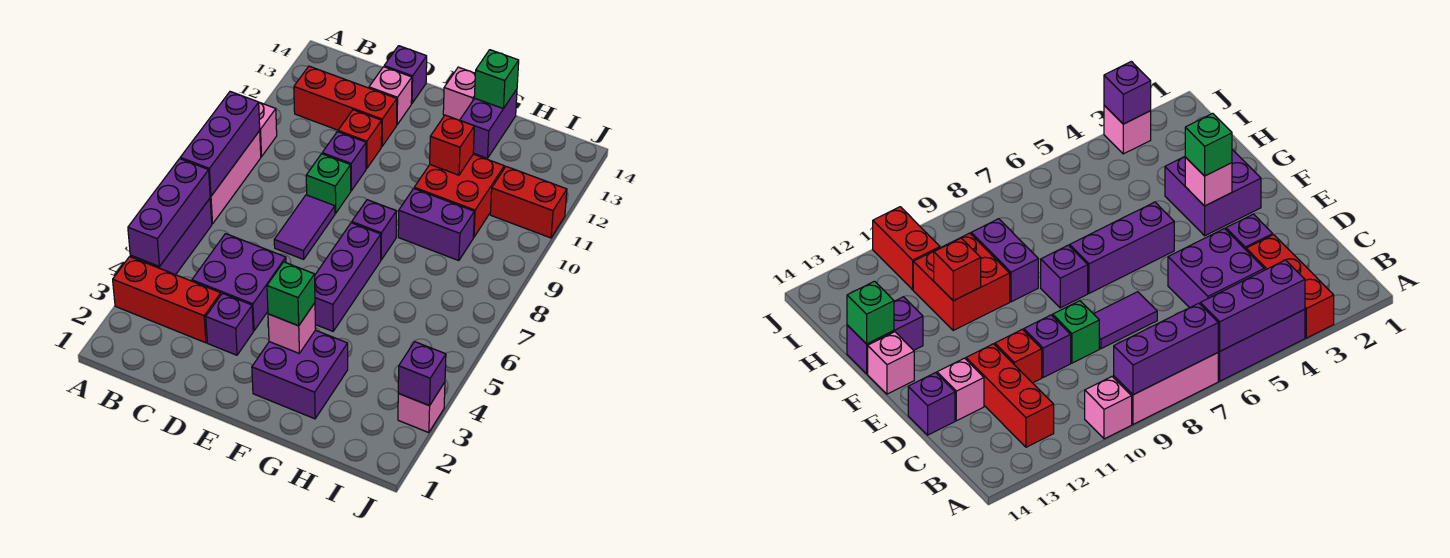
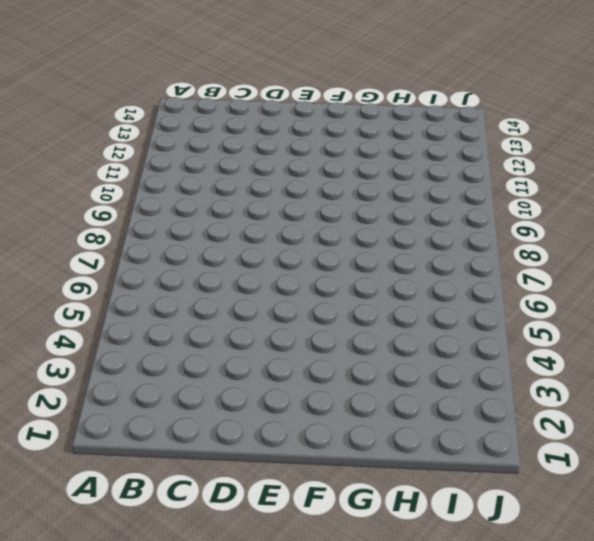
none -> red 1x3 brick [113,257,221,343]
none -> purple 1x3 brick [130,199,212,275]
none -> pink 1x3 brick [210,131,261,224]

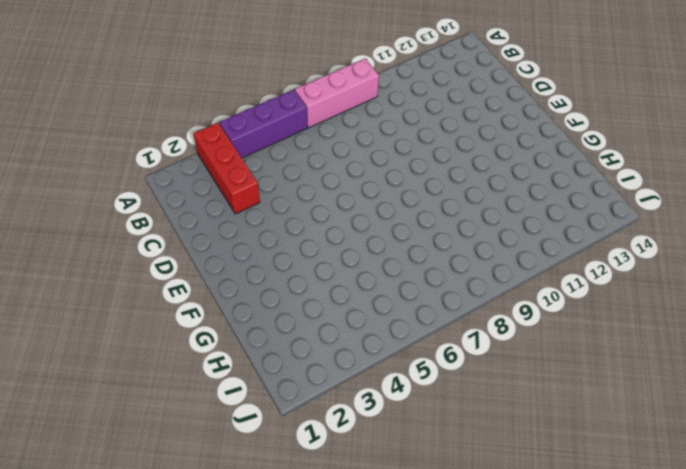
none -> pink 1x1 brick [259,103,277,157]
none -> red 1x3 brick [294,66,397,146]
none -> purple 2x2 brick [192,234,286,331]

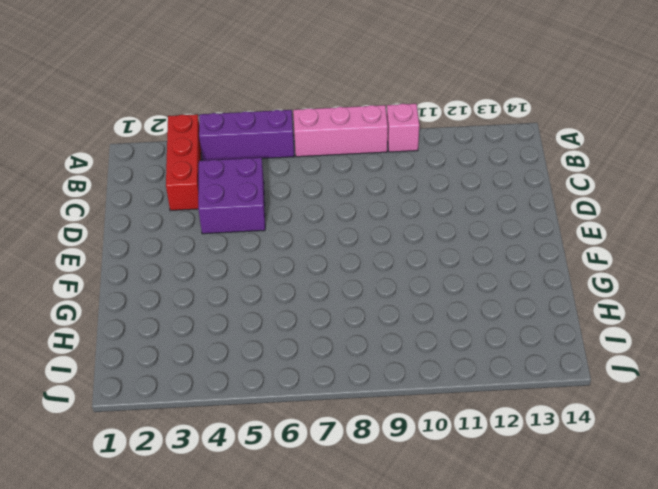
none -> red 1x3 brick [294,66,397,146]
none -> purple 1x1 brick [206,293,253,355]
none -> purple 1x2 tile [274,195,335,259]

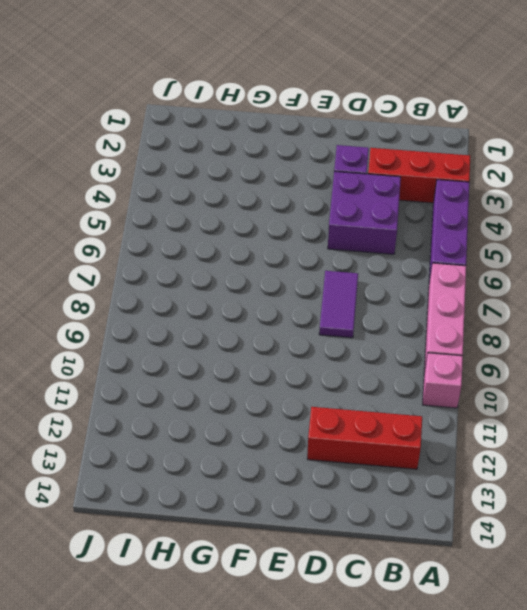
none -> green 1x1 brick [306,154,351,213]
none -> purple 1x1 brick [322,132,366,191]
none -> red 1x1 brick [338,110,382,169]

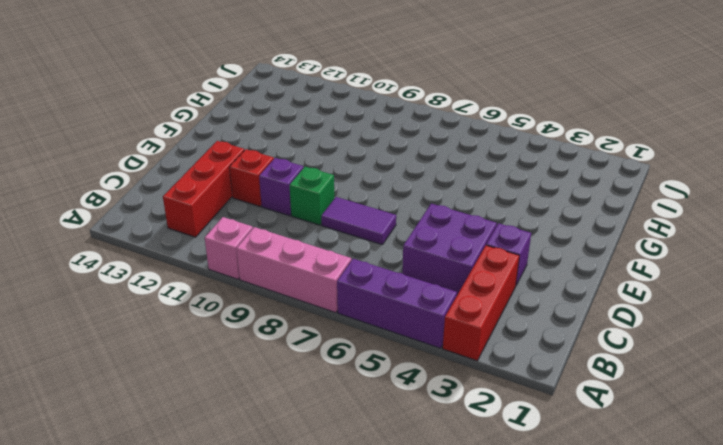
none -> pink 1x1 brick [369,67,412,124]
none -> purple 1x1 brick [384,46,427,103]
none -> purple 2x2 brick [252,330,348,419]

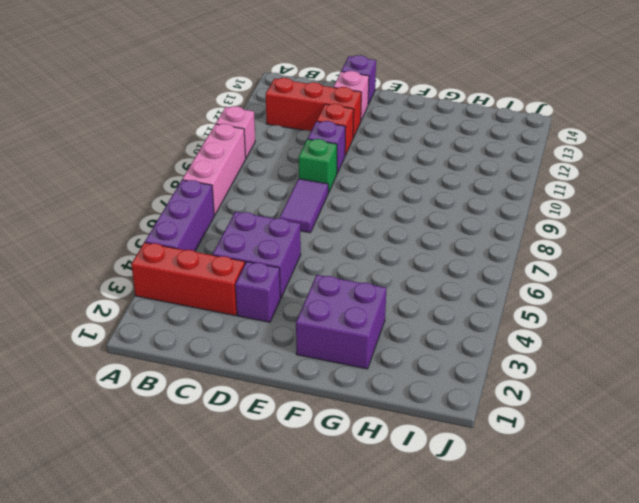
none -> purple 1x3 brick [315,223,381,331]
none -> purple 1x1 brick [352,200,397,260]
none -> pink 1x1 brick [443,67,475,120]

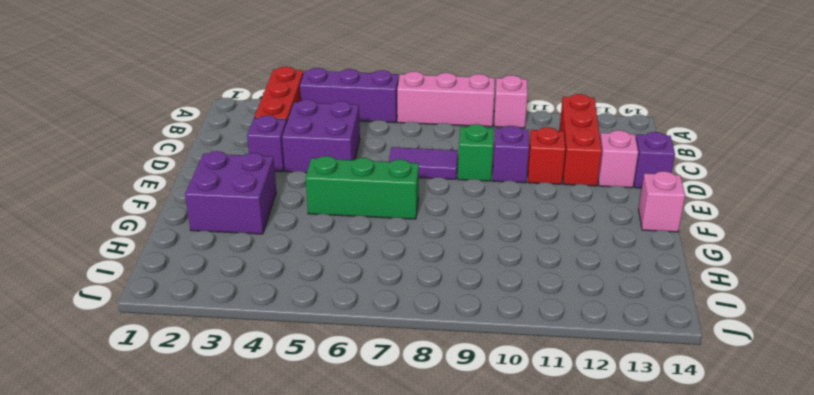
green 1x3 brick [306,156,419,219] -> purple 1x3 brick [315,223,381,331]
none -> purple 1x1 brick [352,200,397,260]
none -> purple 1x2 brick [398,189,474,261]
none -> red 2x2 brick [414,154,504,237]

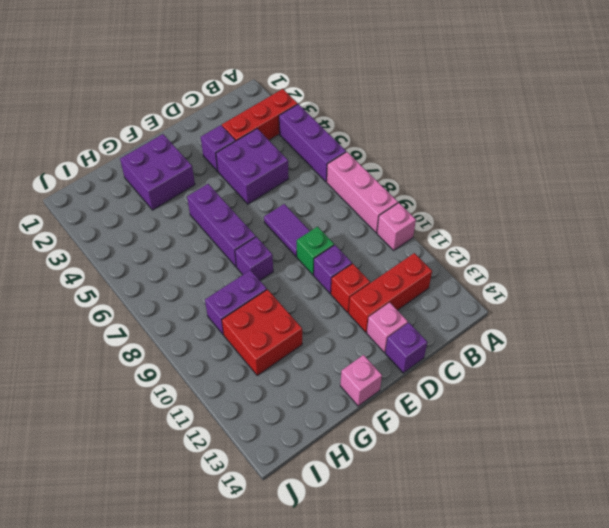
none -> purple 1x2 brick [460,89,517,158]
none -> red 1x2 brick [490,167,567,238]
none -> pink 1x1 brick [398,382,445,433]

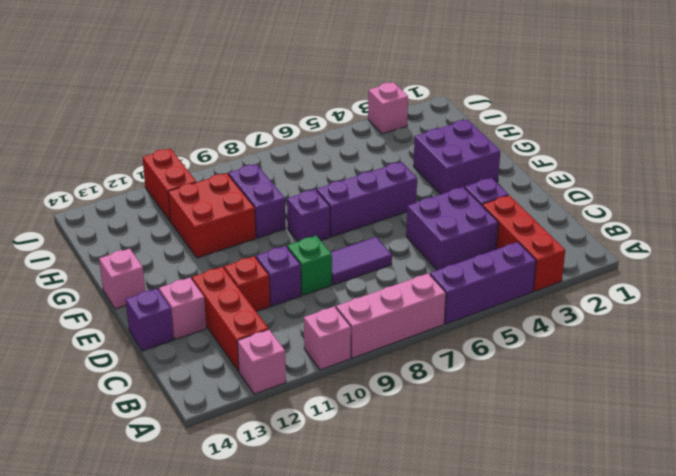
pink 1x1 brick [237,330,286,394] -> pink 1x1 brick moved to [268,303,316,353]
none -> purple 1x2 brick [460,89,517,158]
none -> purple 1x3 brick [128,159,210,266]
none -> purple 1x3 brick [180,92,260,196]

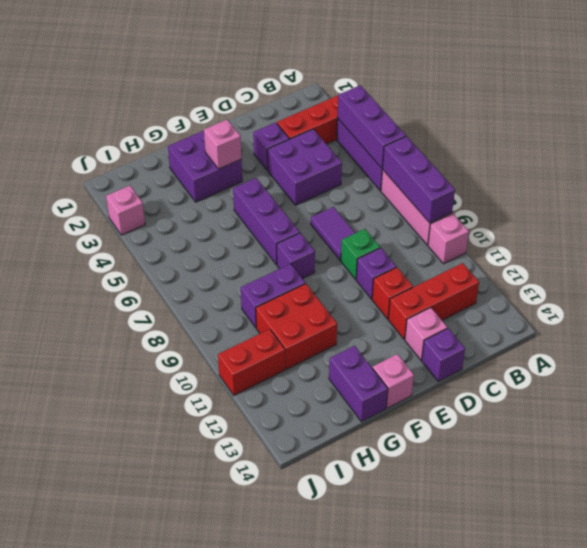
none -> red 1x1 brick [430,115,474,175]
none -> green 1x1 brick [474,50,519,109]
none -> purple 1x1 brick [398,342,446,406]

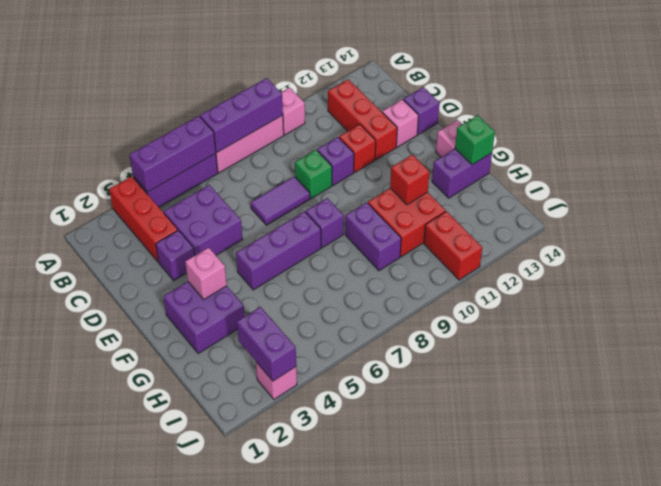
purple 1x2 brick [237,307,296,381] -> purple 1x1 brick [398,342,446,406]
none -> green 1x1 brick [267,262,315,326]

